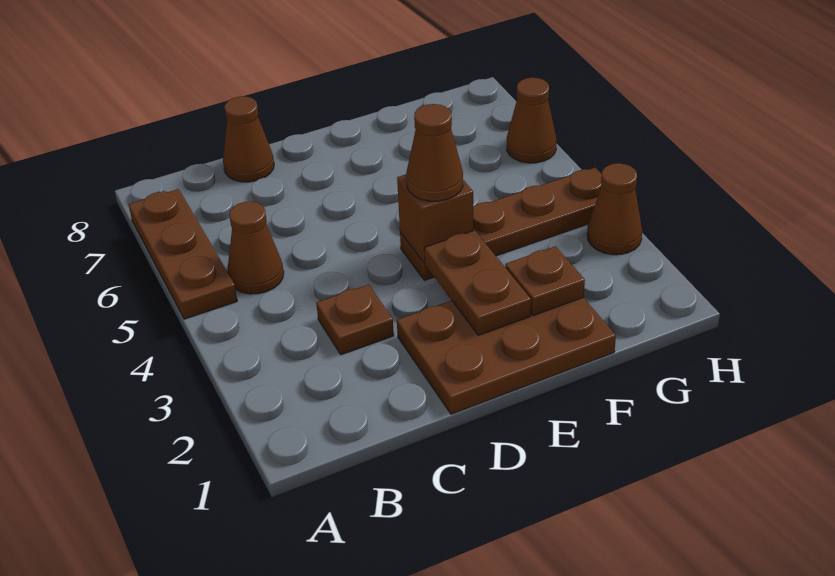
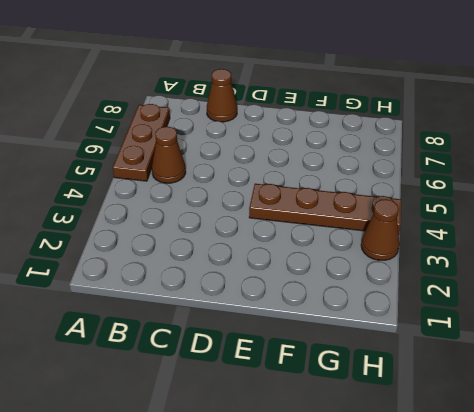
none -> brown 1x1 plate [316,285,394,355]
none -> brown 2x3 plate [397,298,616,414]
none -> brown 1x1 cone [507,78,557,163]

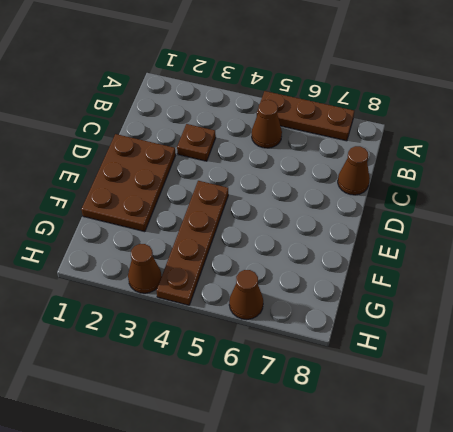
none -> brown 1x2 plate [424,230,531,335]
none -> brown 1x1 brick [397,174,473,263]
none -> brown 1x1 plate [505,246,585,316]

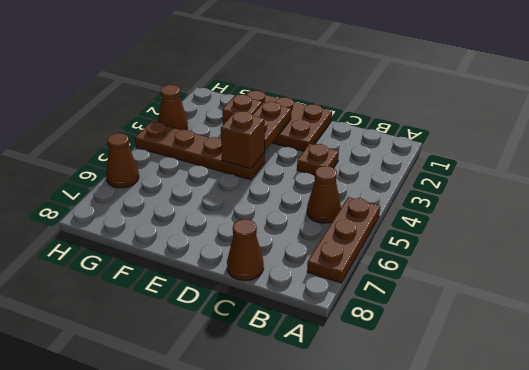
none -> brown 1x1 cone [406,104,463,201]

